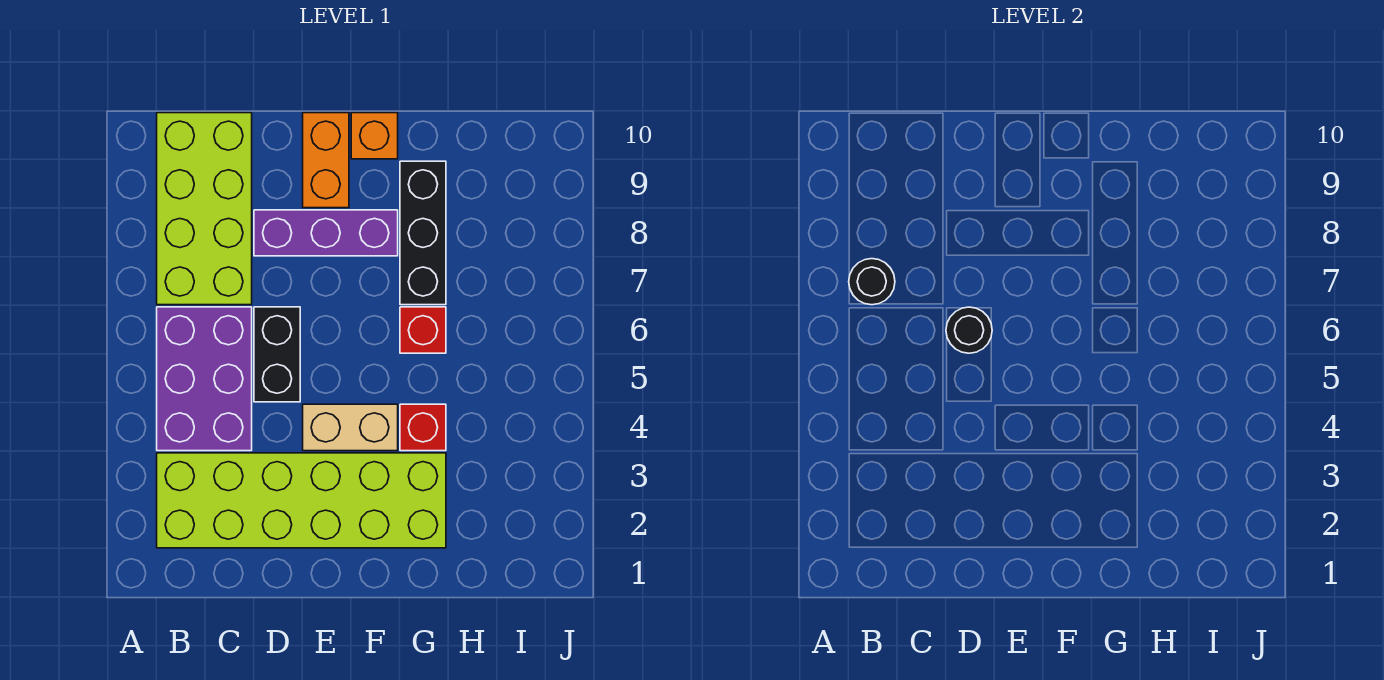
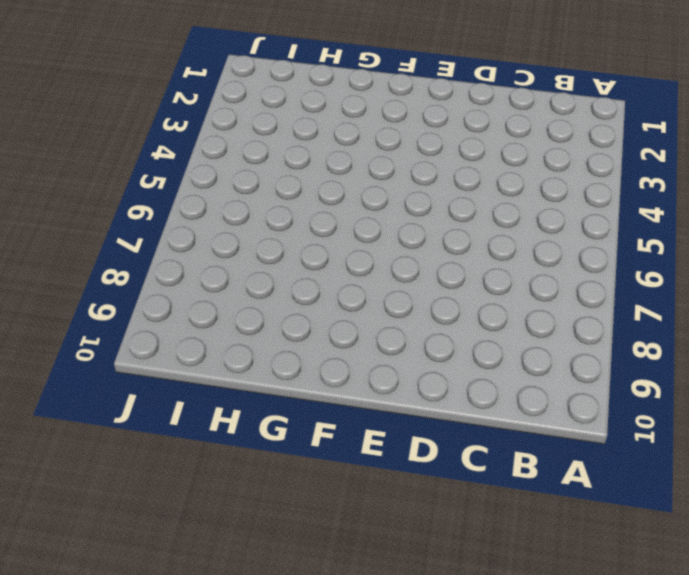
none -> lime 2x6 brick [157,453,446,548]
none -> purple 2x3 brick [157,307,252,451]
none -> lime 2x4 brick [157,113,252,305]

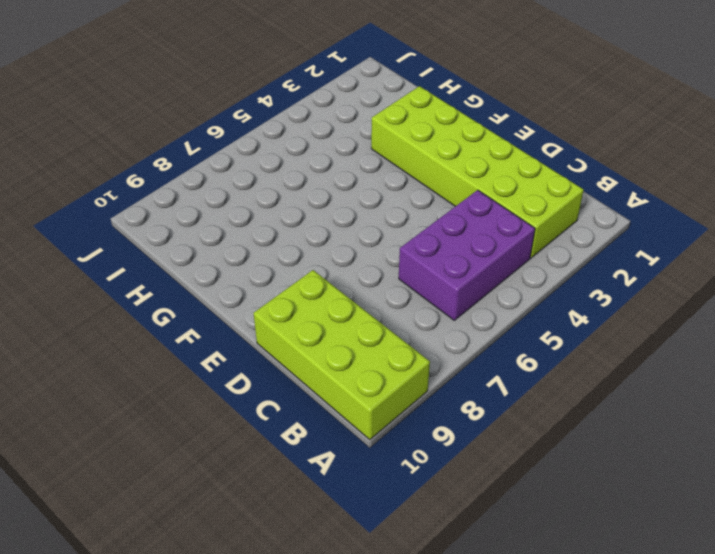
lime 2x4 brick [254,270,430,440] -> lime 2x4 brick turned to [157,113,252,305]
none -> black 1x2 brick [254,307,300,402]
none -> purple 1x3 brick [254,210,398,256]
none -> tan 1x2 brick [303,404,398,451]

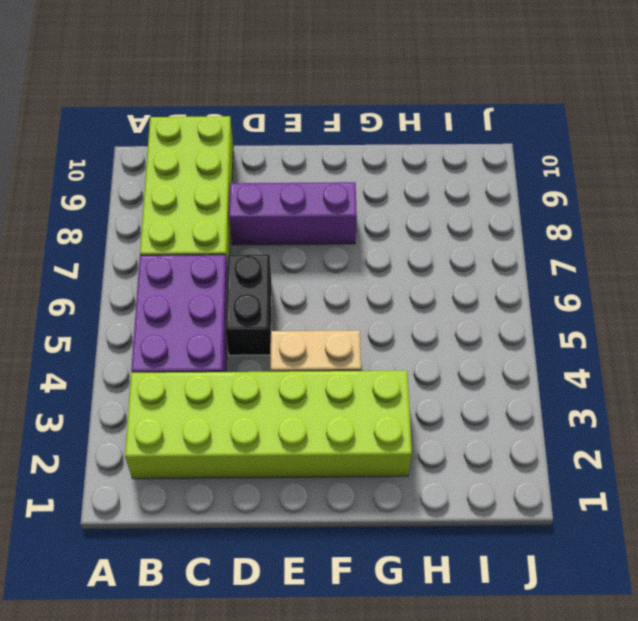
none -> orange 1x2 brick [303,113,349,208]
none -> orange 1x1 brick [351,113,398,159]
none -> red 1x1 brick [400,404,446,451]

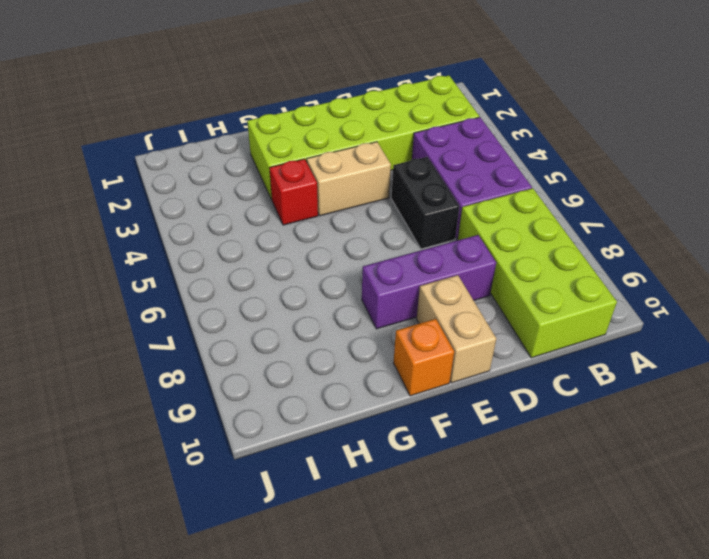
tan 1x2 brick [417,275,496,383] -> orange 1x2 brick [303,113,349,208]
none -> red 1x1 brick [400,307,446,353]
none -> black 1x3 brick [400,161,446,305]
none -> black 1x1 round brick [849,259,895,305]

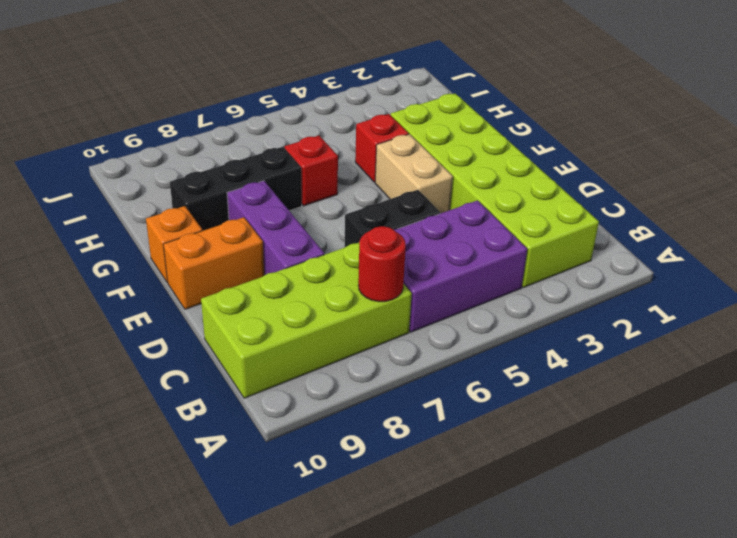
red 1x1 round brick [358,226,406,302] -> black 1x1 round brick [849,259,895,305]
none -> black 1x1 round brick [946,307,992,353]

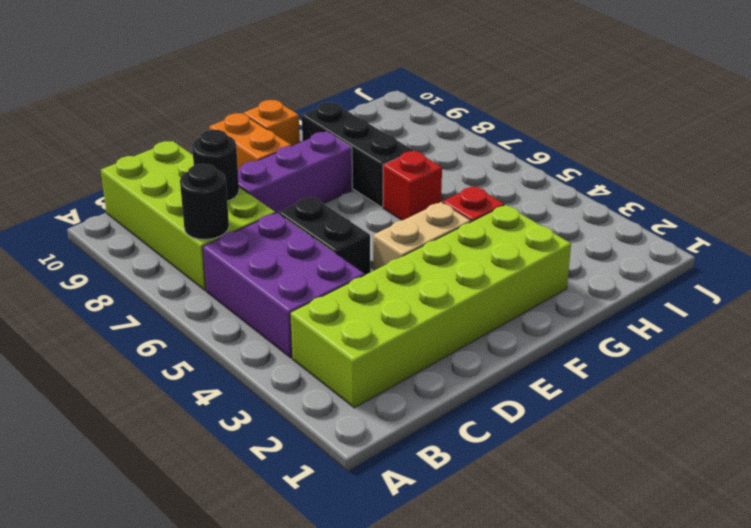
black 1x1 round brick [192,130,239,201] -> black 1x1 round brick moved to [946,307,992,353]

